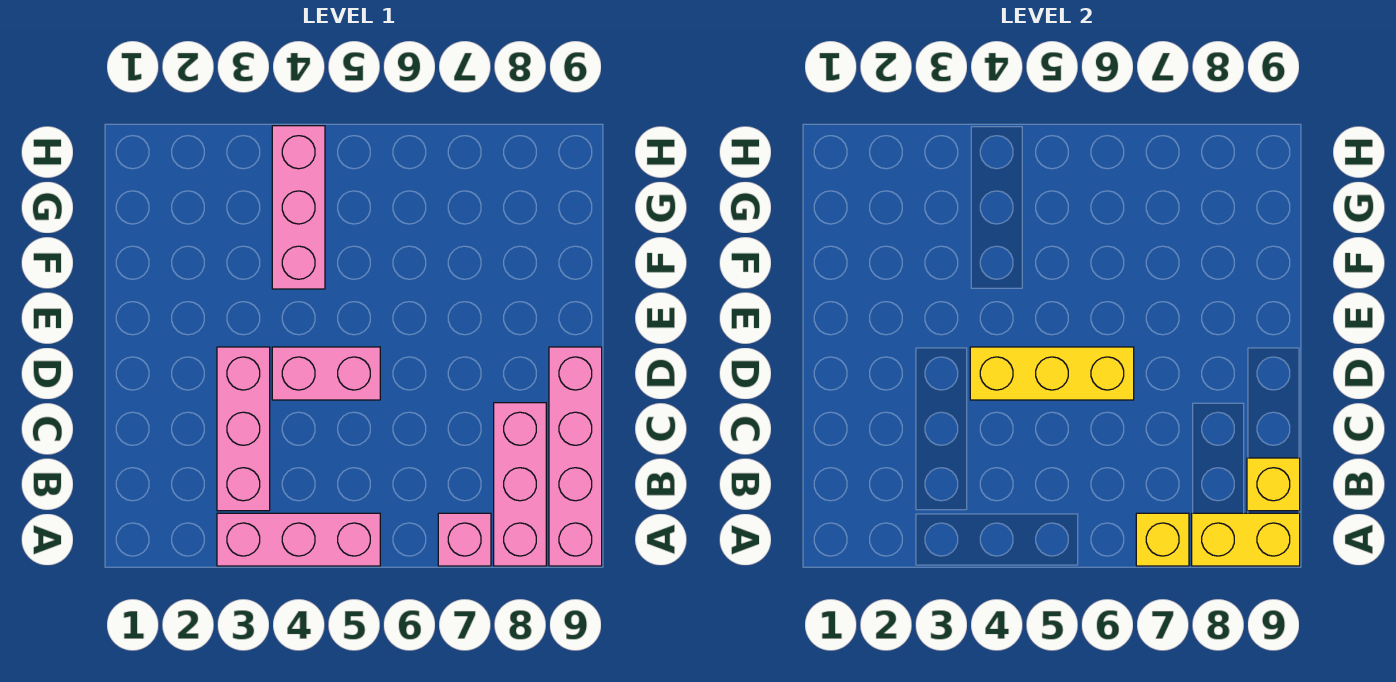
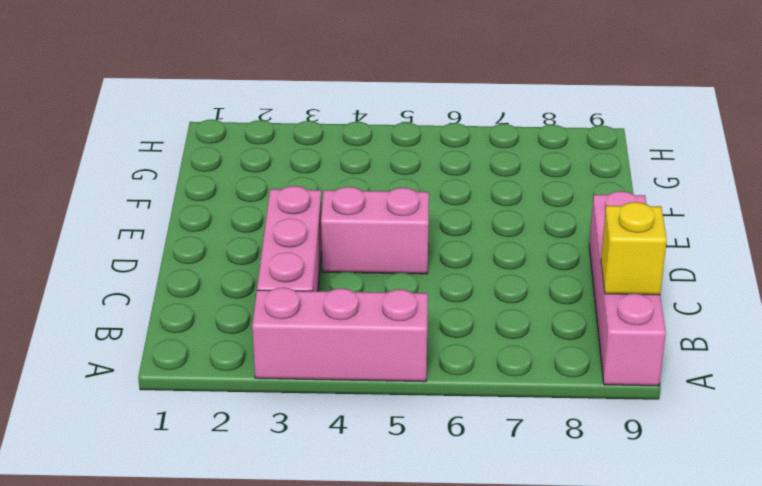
none -> pink 1x1 brick [438,513,491,566]
none -> pink 1x3 brick [494,403,546,566]

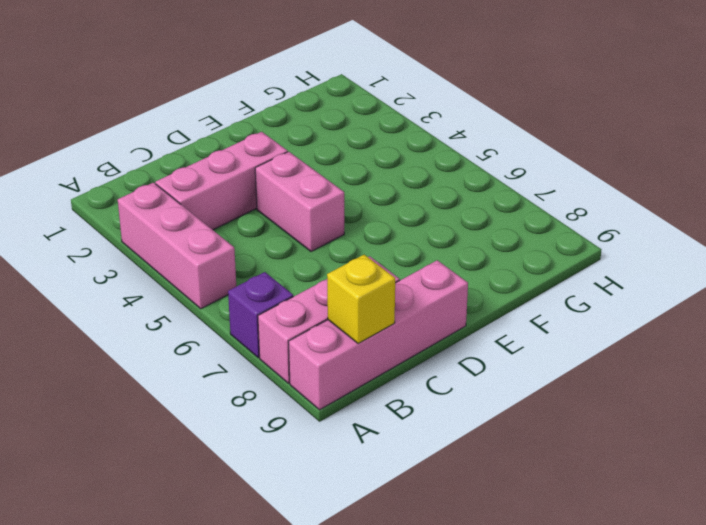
purple 1x1 brick [228,272,293,358] -> pink 1x1 brick [438,513,491,566]
none -> pink 1x3 brick [272,126,325,289]
none -> yellow 1x1 brick [1136,513,1189,566]

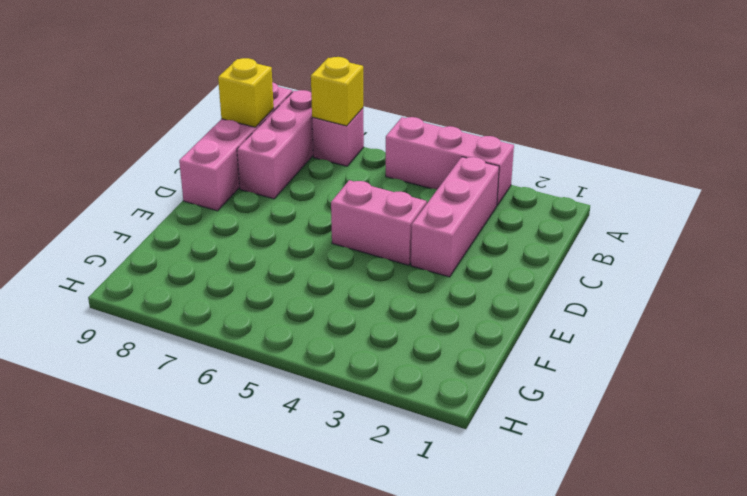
none -> pink 1x3 brick [272,126,325,289]
none -> yellow 1x2 brick [1192,513,1300,566]

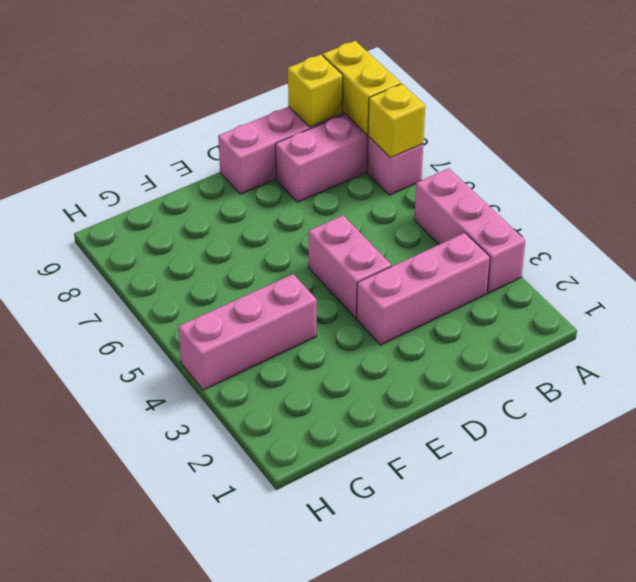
none -> yellow 1x3 brick [970,347,1134,400]

